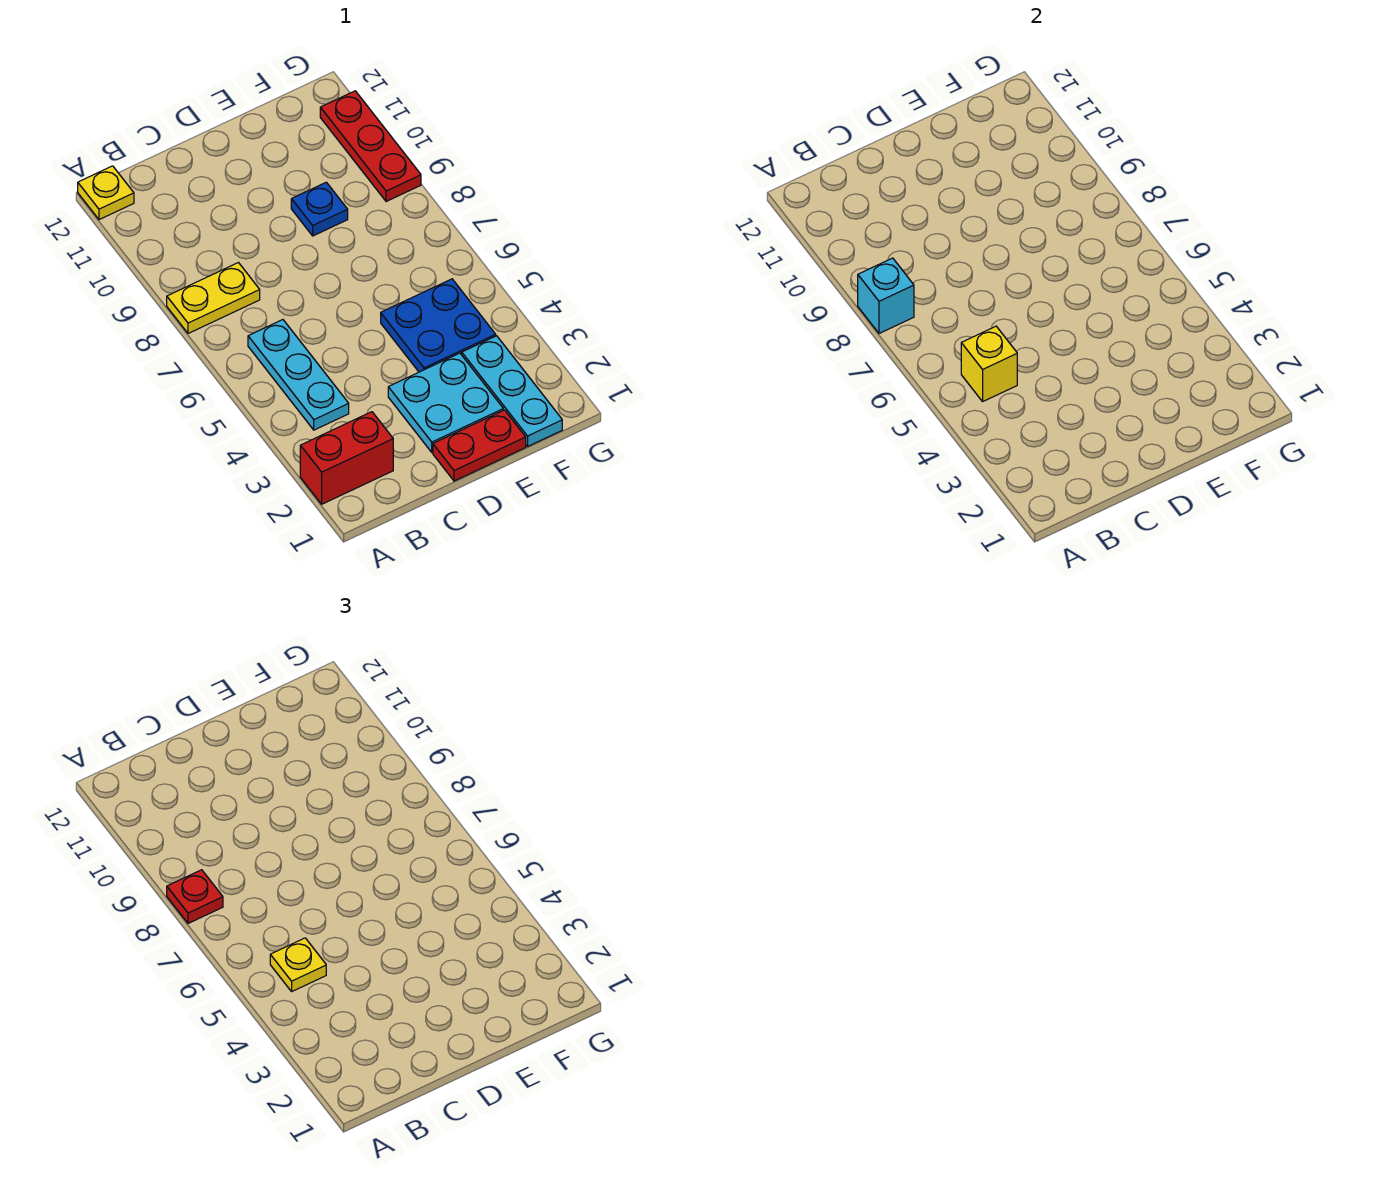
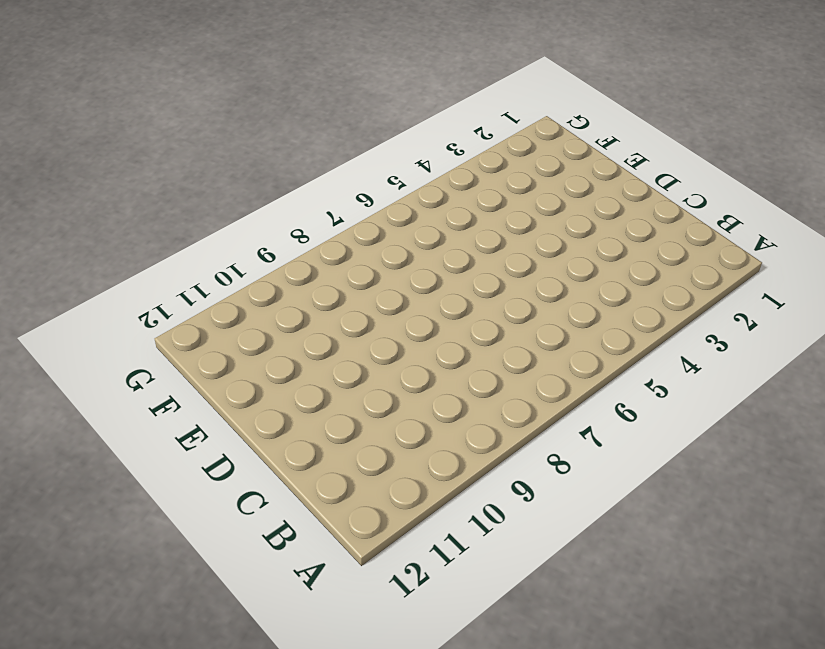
none -> red 1x2 brick [300,412,393,504]
none -> yellow 1x2 plate [167,263,260,333]
none -> yellow 1x1 plate [78,166,134,220]

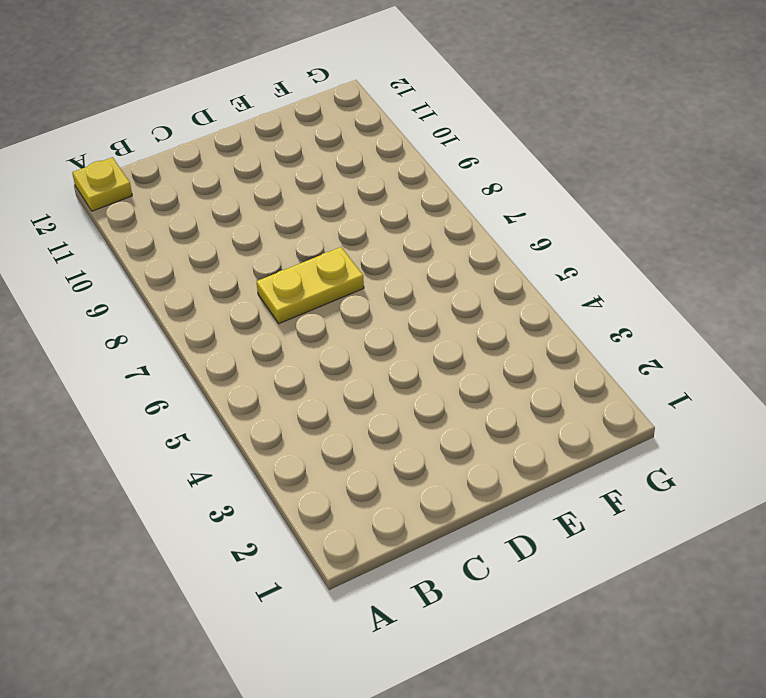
yellow 1x2 plate [257,247,364,324] -> yellow 1x2 plate moved to [167,263,260,333]
none -> red 1x2 brick [300,412,393,504]
none -> cyan 1x3 plate [248,320,349,430]
none -> red 1x2 plate [433,410,526,481]

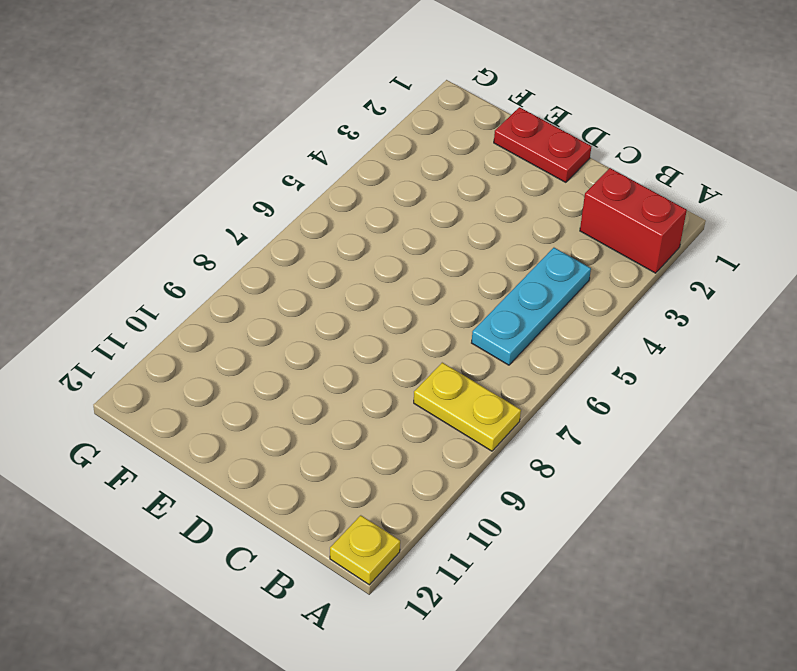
none -> cyan 2x2 plate [388,353,503,452]
none -> blue 2x2 plate [381,279,496,372]
none -> blue 1x1 plate [291,182,348,236]

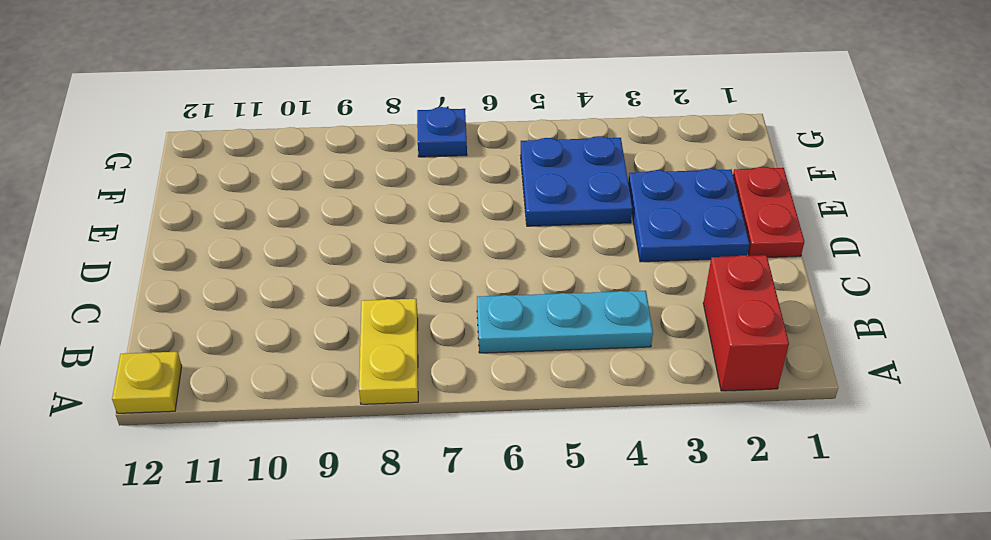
blue 2x2 plate [628,168,749,262] -> cyan 2x2 plate [388,353,503,452]
blue 1x1 plate [417,107,467,157] -> blue 1x1 plate moved to [291,182,348,236]
none -> cyan 1x3 plate [462,336,562,446]
none -> red 1x3 plate [320,91,421,202]
none -> cyan 1x1 brick [858,258,914,333]

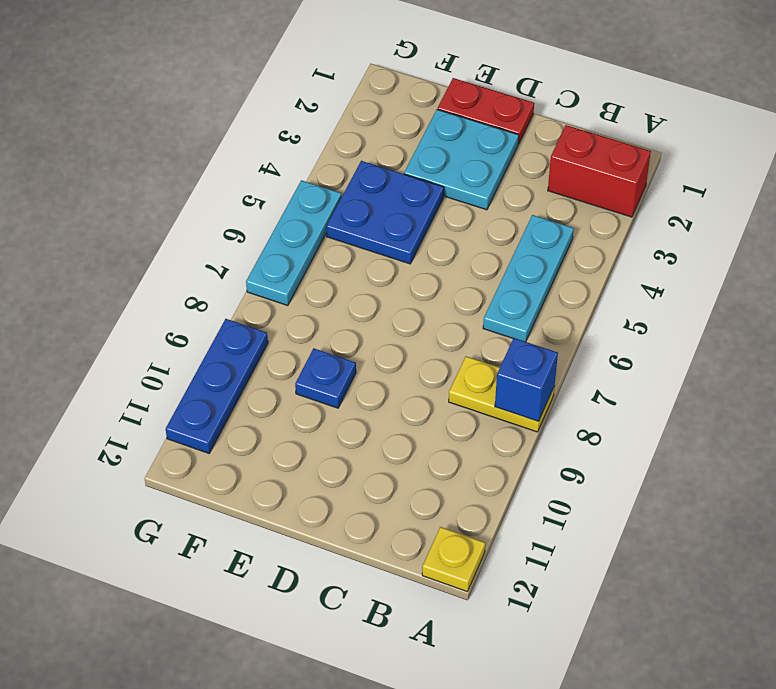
blue 1x1 brick [495,338,558,421] -> cyan 1x1 brick [858,258,914,333]
cyan 1x3 plate [246,180,342,306] -> cyan 1x3 plate moved to [462,336,562,446]
blue 1x3 plate [166,319,268,453] -> red 1x3 plate [320,91,421,202]
none -> yellow 1x1 brick [961,326,1017,401]
none -> red 1x1 plate [167,870,223,923]
none -> yellow 1x1 plate [270,938,326,991]

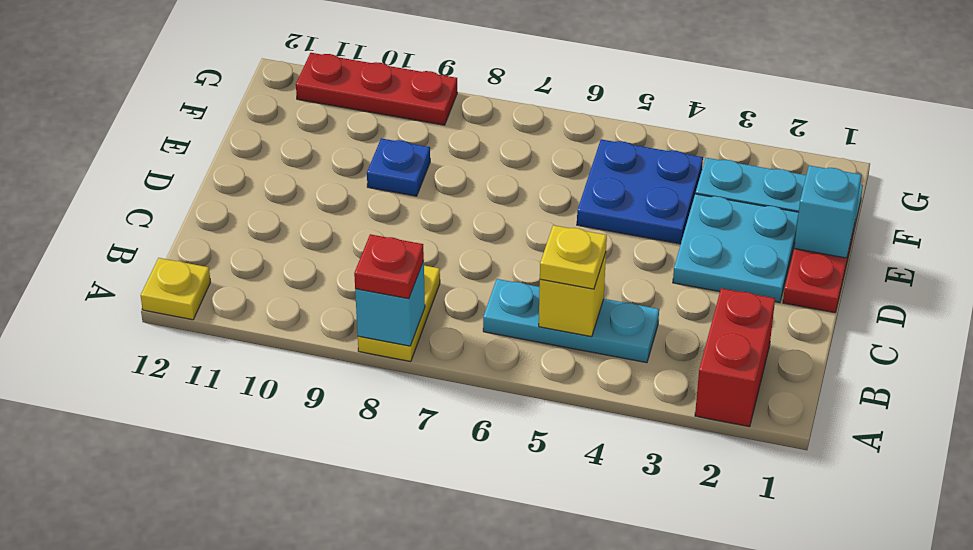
cyan 1x1 brick [794,165,862,258] -> none

